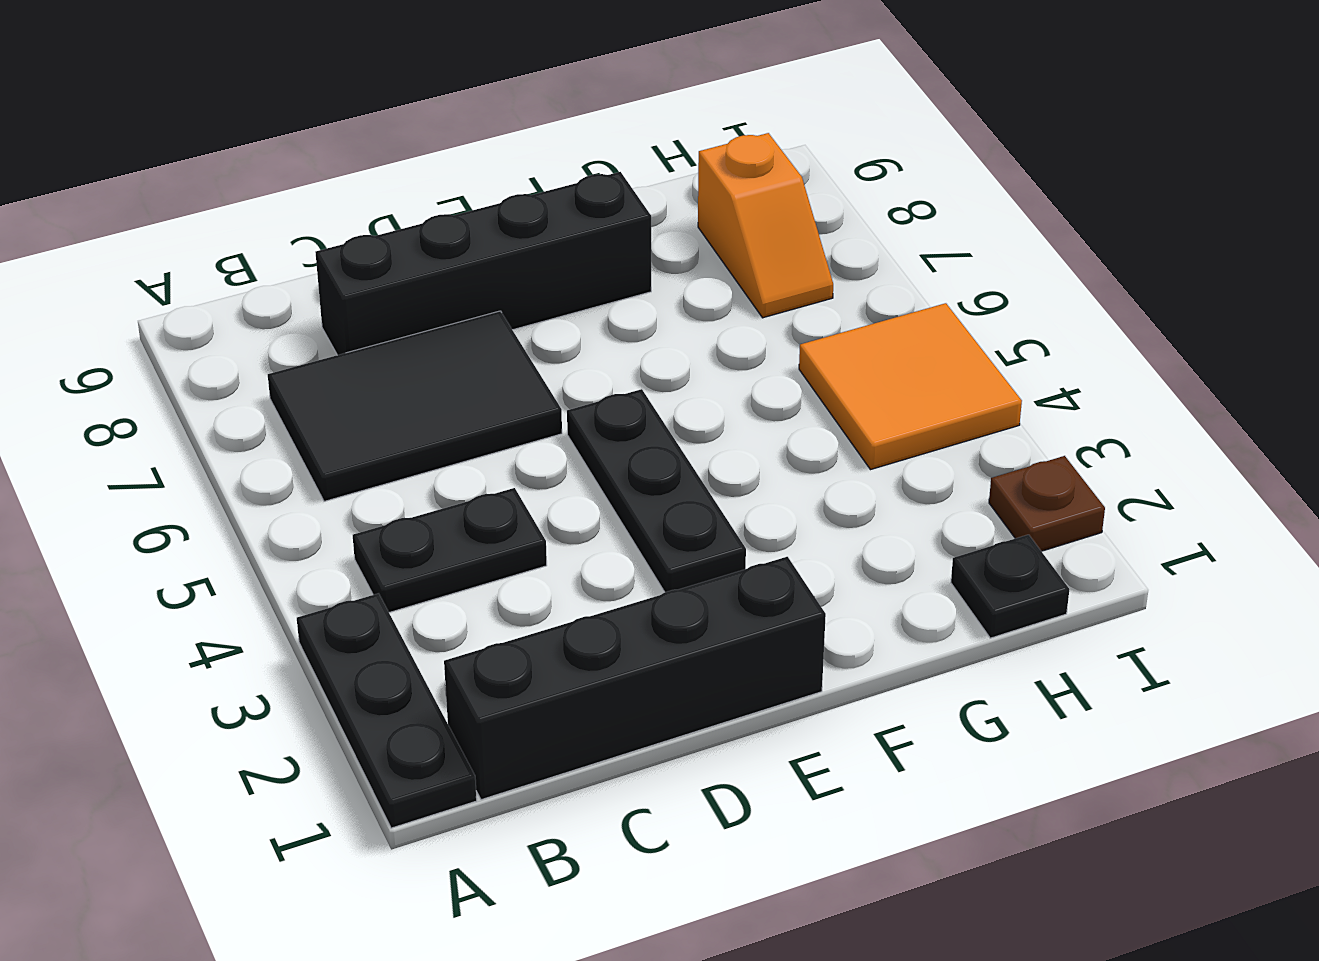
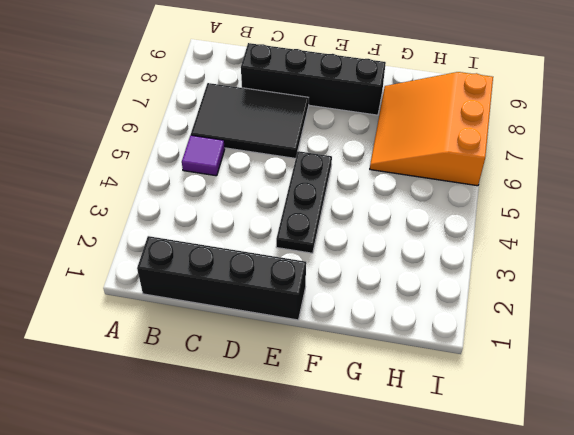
purple 1x1 tile [182,135,225,176] -> none
orange 3x3 slope [370,72,493,186] -> orange 1x2 slope [698,133,833,318]
none -> black 1x3 plate [297,593,477,828]
none -> black 1x2 plate [353,488,547,612]

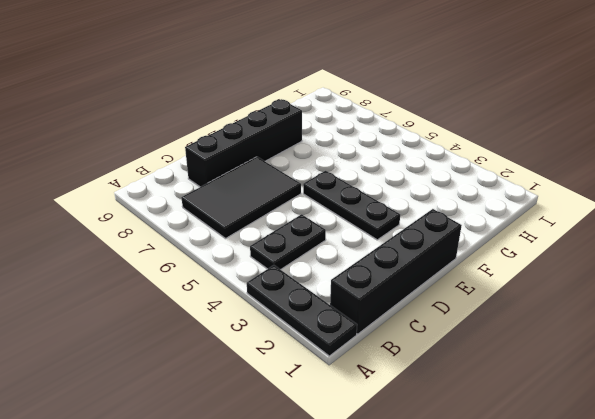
none -> black 1x1 plate [951,535,1069,638]
none -> orange 2x2 tile [799,303,1022,470]

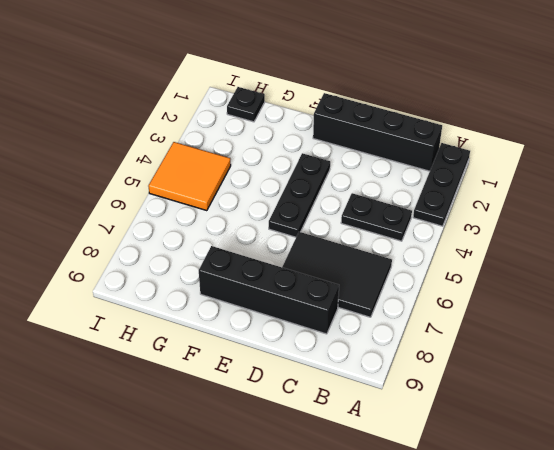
none -> orange 1x2 slope [698,133,833,318]
none -> brown 1x1 plate [989,456,1105,551]

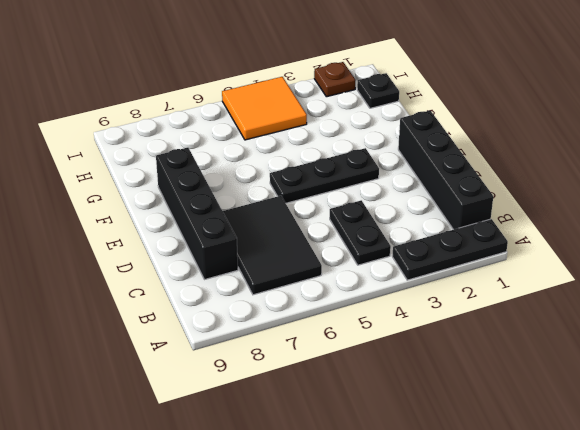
none -> orange 1x2 slope [698,133,833,318]

